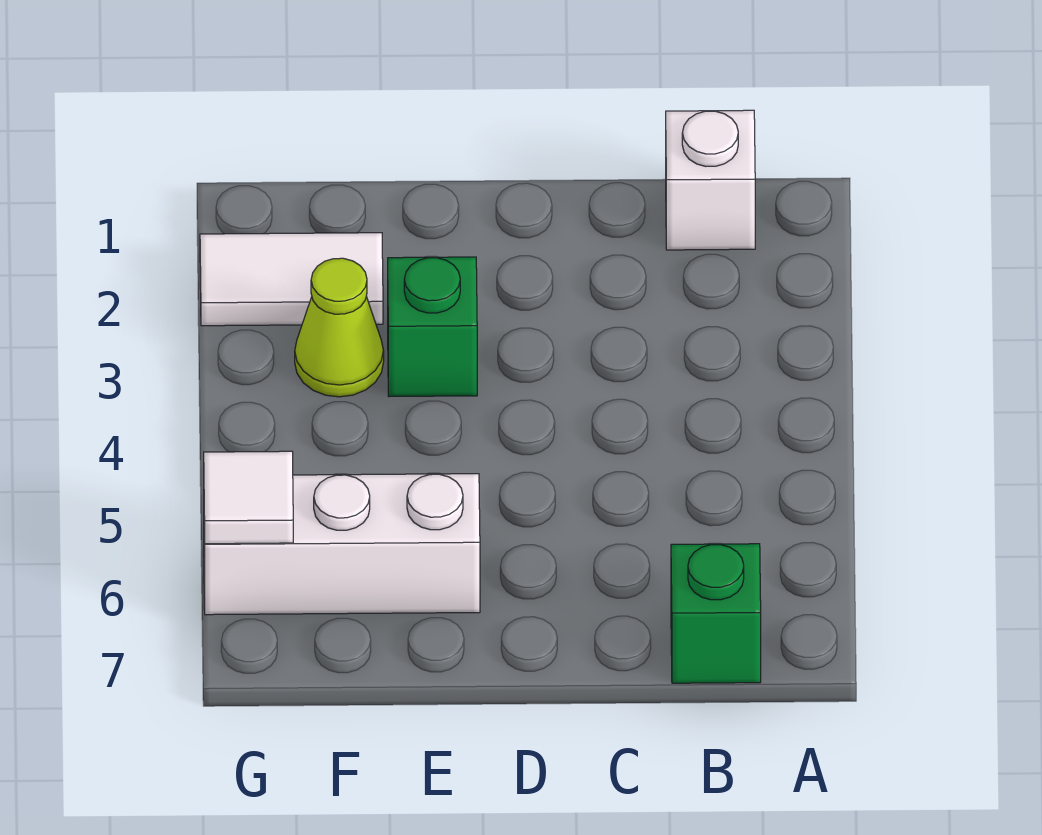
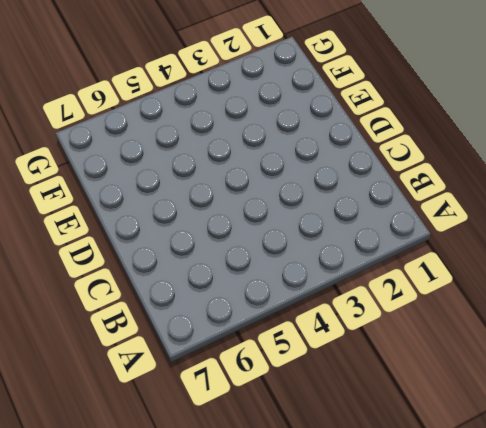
none -> white 1x1 brick [666,110,755,250]
none -> green 1x1 brick [671,544,761,683]

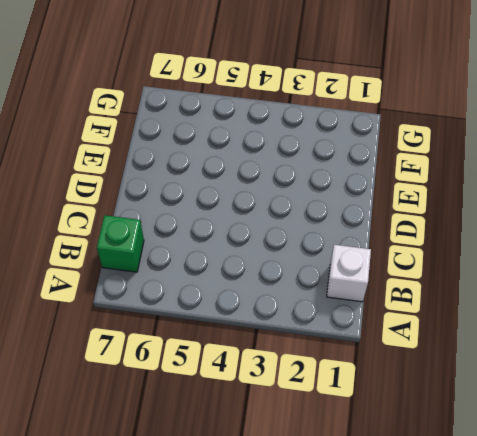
none -> green 1x1 brick [388,257,477,396]
none -> white 1x3 brick [204,474,480,615]

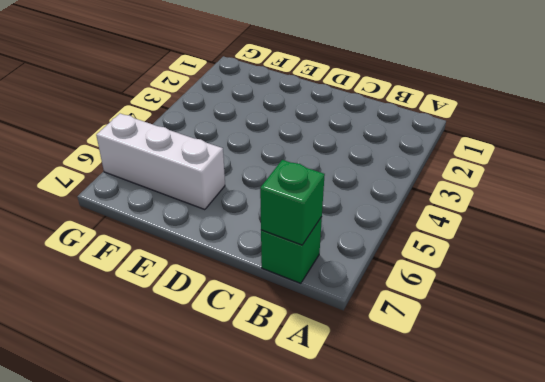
green 1x1 brick [260,160,325,245] -> green 1x1 brick moved to [388,257,477,396]
none -> white 1x1 brick [666,110,755,250]
none -> white 1x2 tile [200,233,383,326]

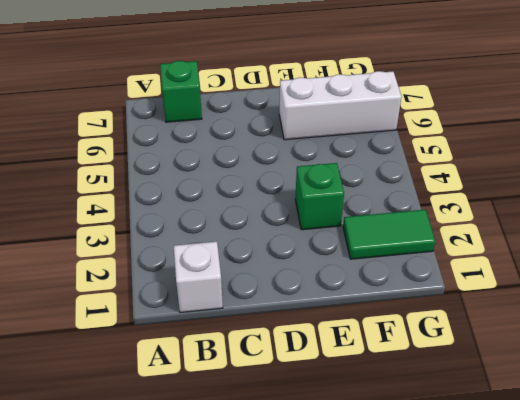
green 1x2 tile [343,210,435,259] -> white 1x2 tile [200,233,383,326]
none -> lime 1x1 cone [295,258,384,397]
none -> white 1x1 tile [204,451,293,544]

